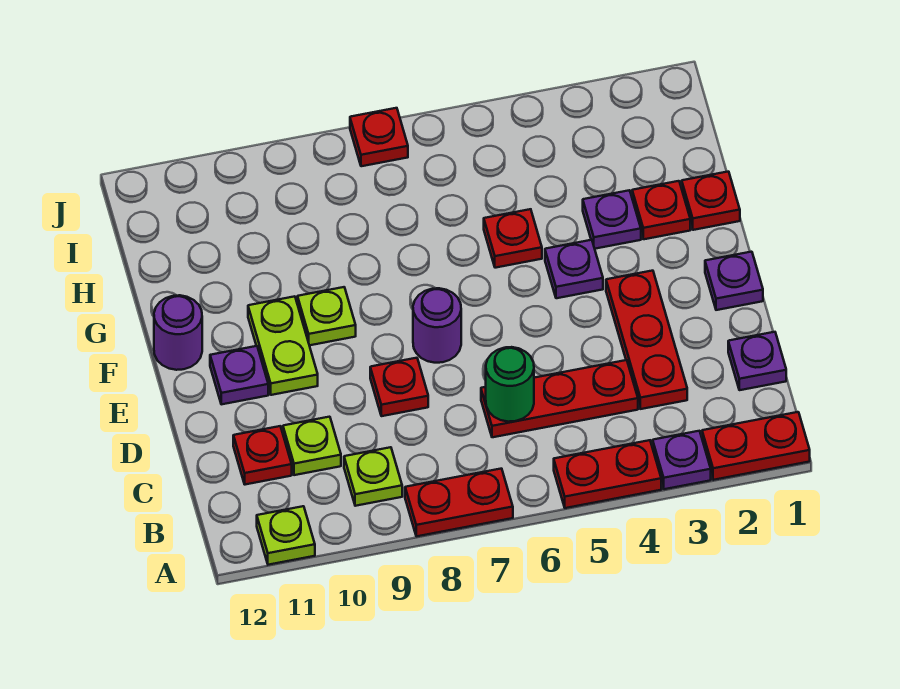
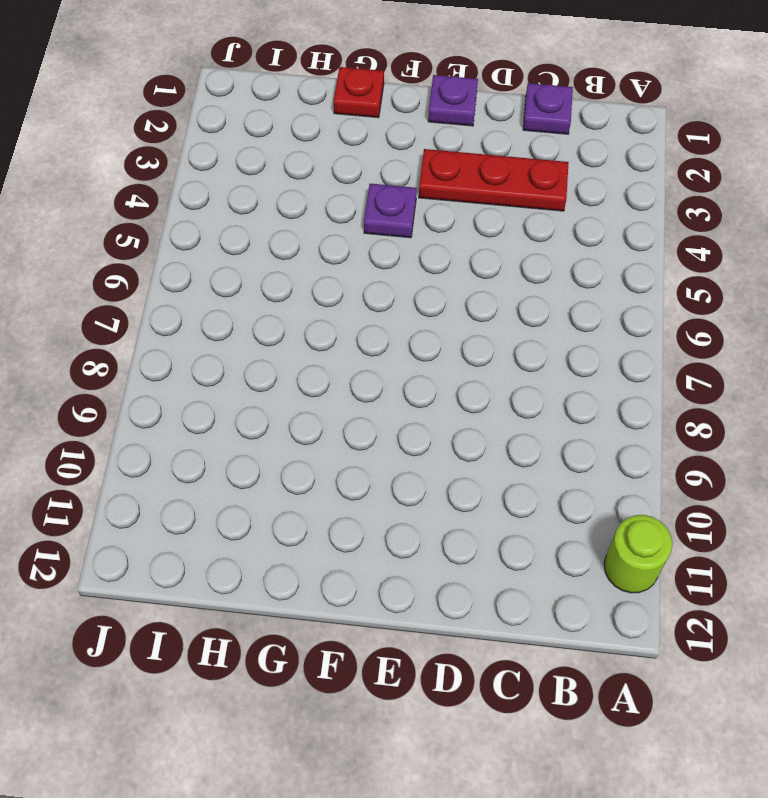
lime 1x1 round brick [604,515,672,593] -> lime 1x1 plate [257,506,315,565]
none -> red 1x2 plate [702,412,810,480]
none -> purple 1x1 plate [653,431,711,489]
none -> red 1x2 plate [554,440,661,508]

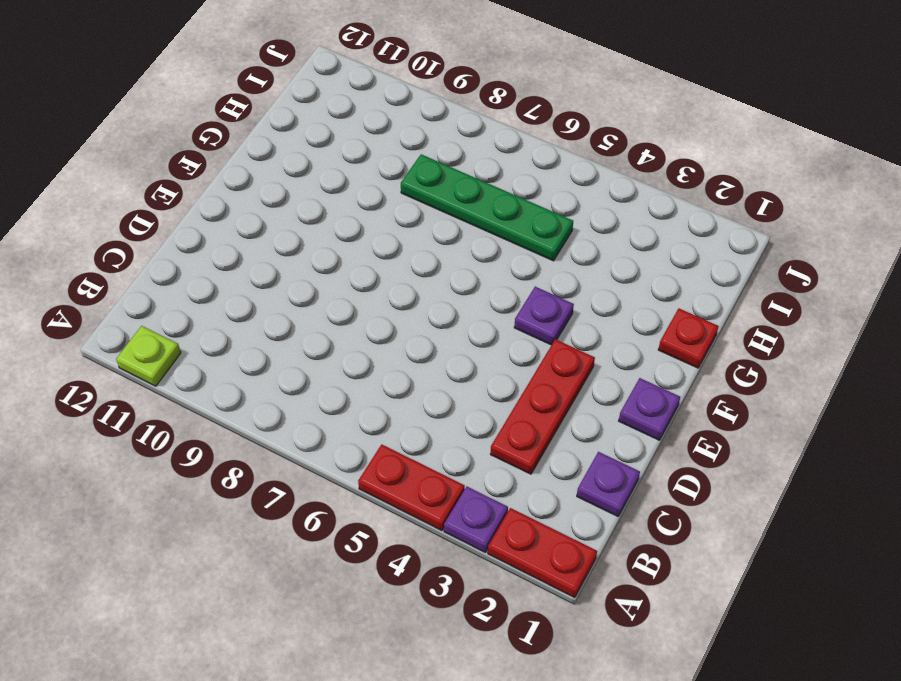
green 1x4 plate [401,154,573,261] -> none
none -> red 1x2 plate [405,469,513,536]
none -> lime 1x1 plate [344,447,402,506]
none -> red 1x3 plate [481,360,638,437]

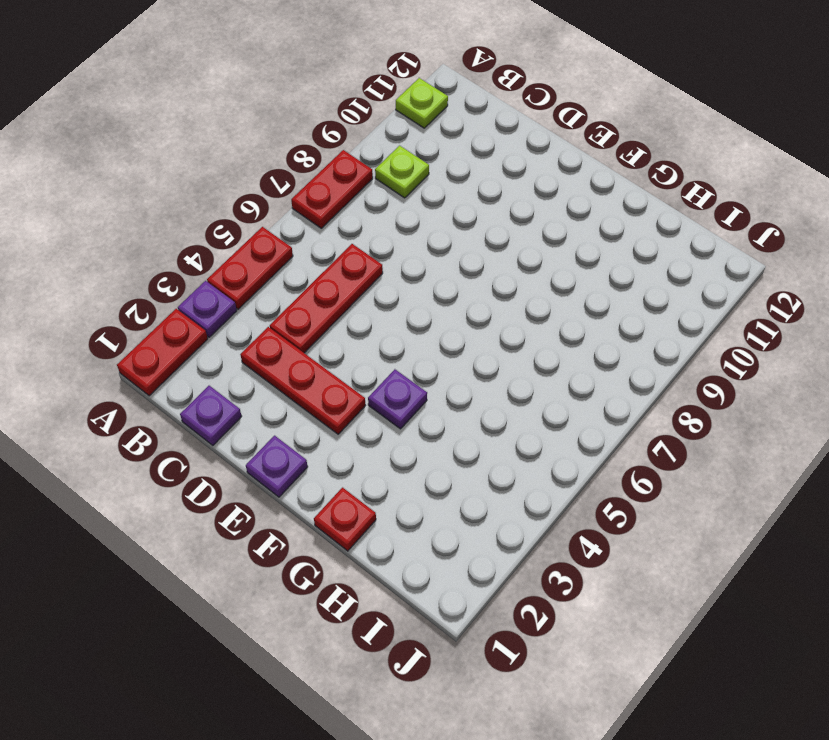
none -> lime 1x1 plate [283,417,341,475]
none -> red 1x1 plate [233,426,292,485]
none -> red 1x1 plate [370,358,428,416]

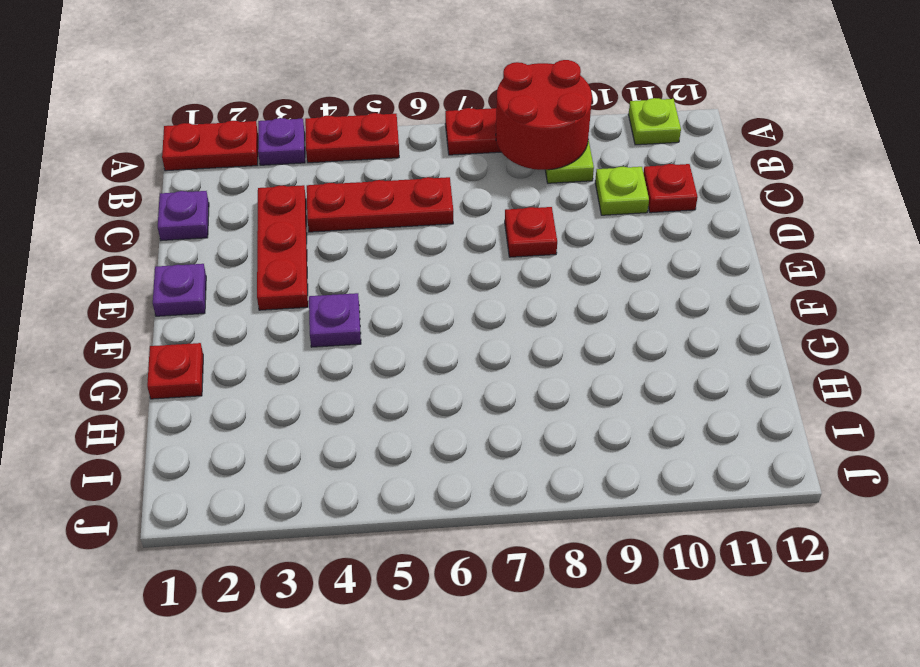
red 2x2 round brick [496,60,592,170] -> none
none -> purple 1x1 round brick [413,288,461,363]
none -> lime 1x2 plate [248,296,318,395]
none -> purple 1x1 plate [210,346,268,404]

